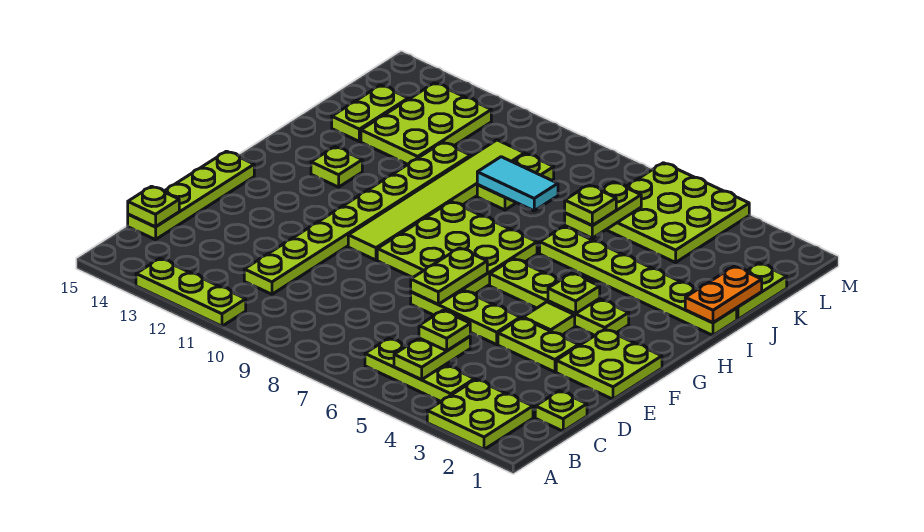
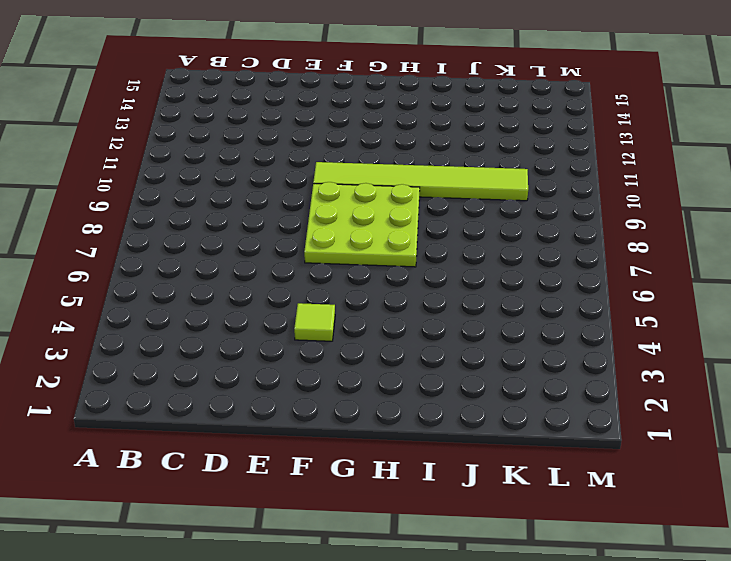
none -> lime 2x2 plate [427,380,533,449]
none -> lime 1x3 plate [136,259,246,326]
none -> lime 1x3 plate [365,338,475,401]

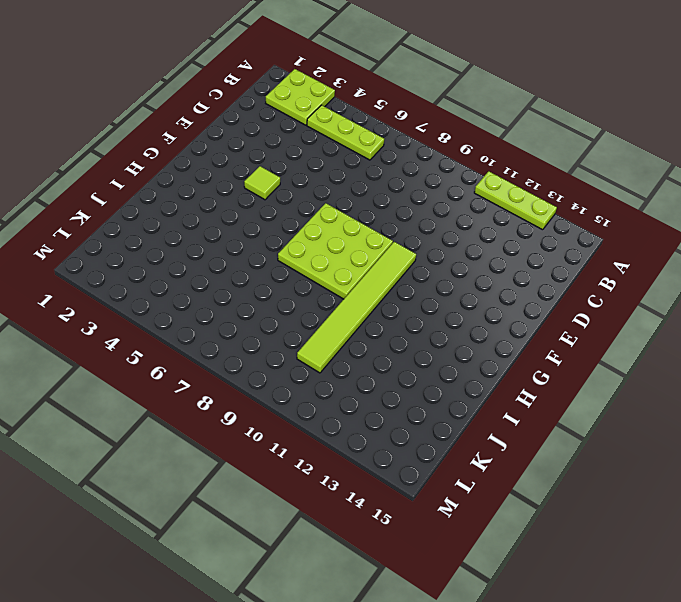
none -> lime 1x1 plate [535,391,587,431]
none -> lime 1x8 plate [244,142,471,294]
none -> lime 1x4 plate [128,151,254,240]

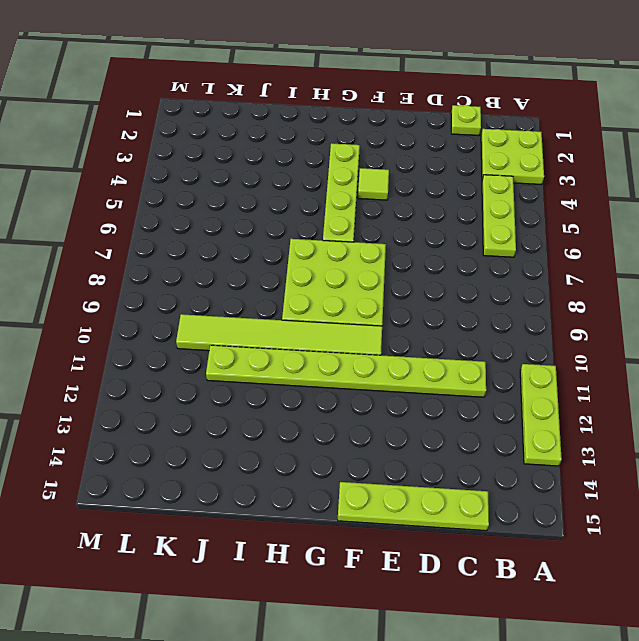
none -> lime 2x2 plate [556,329,662,399]
none -> lime 1x2 plate [498,318,579,372]
none -> lime 1x3 plate [411,290,520,344]

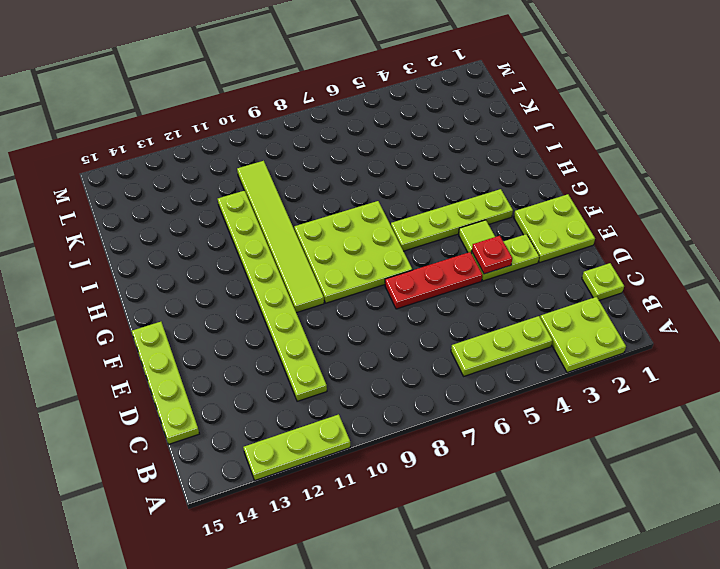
red 1x1 plate [472,236,512,274] -> none
red 1x3 plate [385,252,482,309] -> lime 1x3 plate [411,290,520,344]
none -> lime 1x1 plate [311,147,362,187]
none -> lime 1x6 plate [540,227,737,335]
none -> lime 1x2 plate [737,263,787,319]

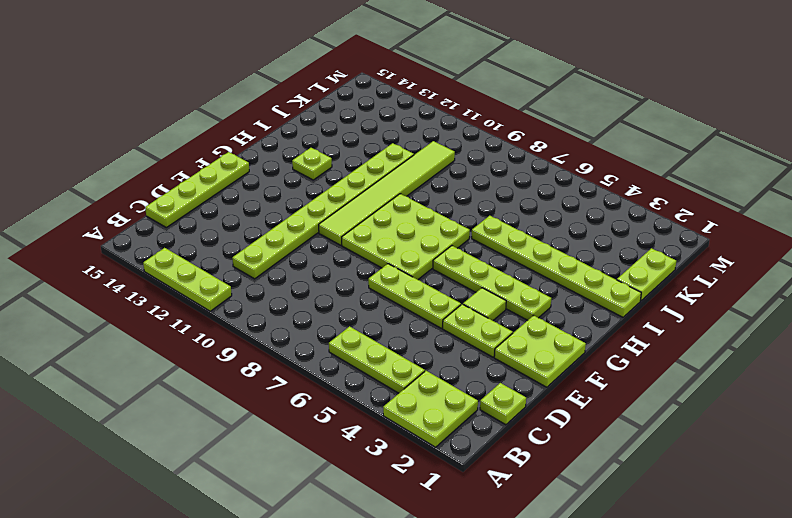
none -> lime 1x2 plate [477,154,554,210]
none -> lime 2x3 plate [361,83,491,164]
none -> lime 1x2 plate [332,85,408,141]

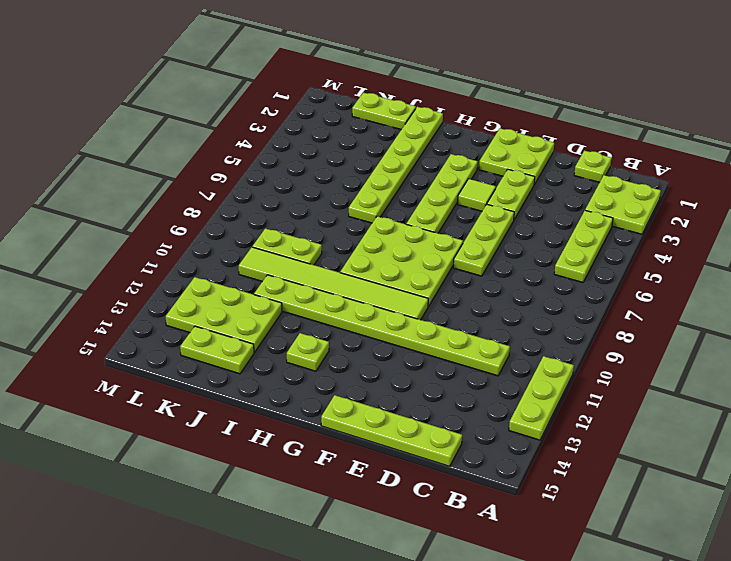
none -> lime 3x3 plate [606,163,749,262]
none -> lime 1x2 plate [394,337,470,380]
none -> lime 1x1 plate [128,186,179,227]

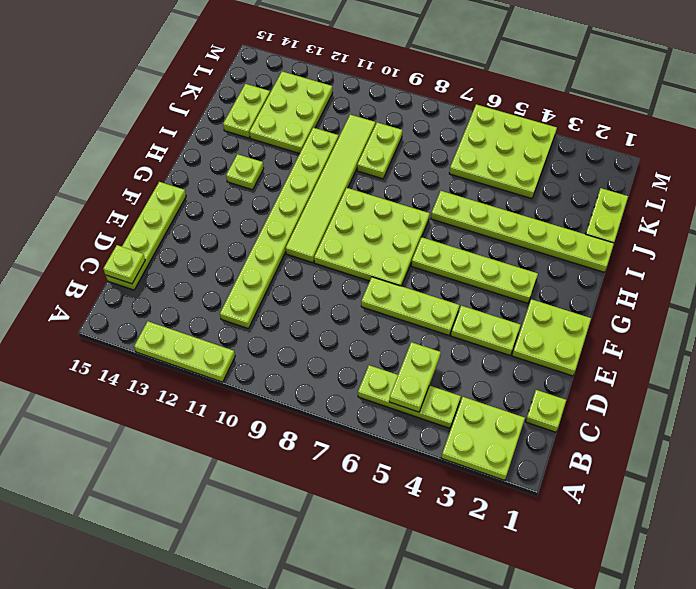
none -> lime 1x1 tile [523,302,575,335]
none -> lime 1x2 plate [411,248,487,304]
none -> lime 1x1 plate [548,273,600,314]

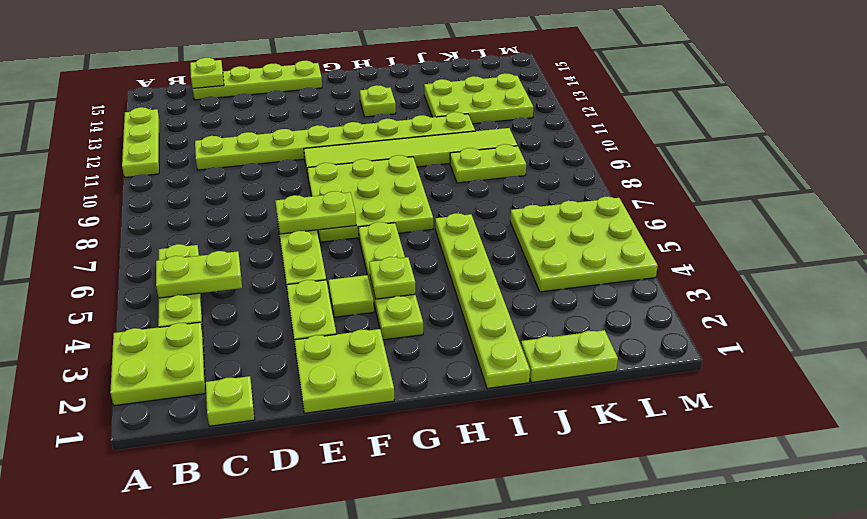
none -> lime 1x2 plate [332,85,408,141]
none -> orange 1x2 plate [685,266,762,323]
none -> lime 1x2 plate [565,182,641,238]

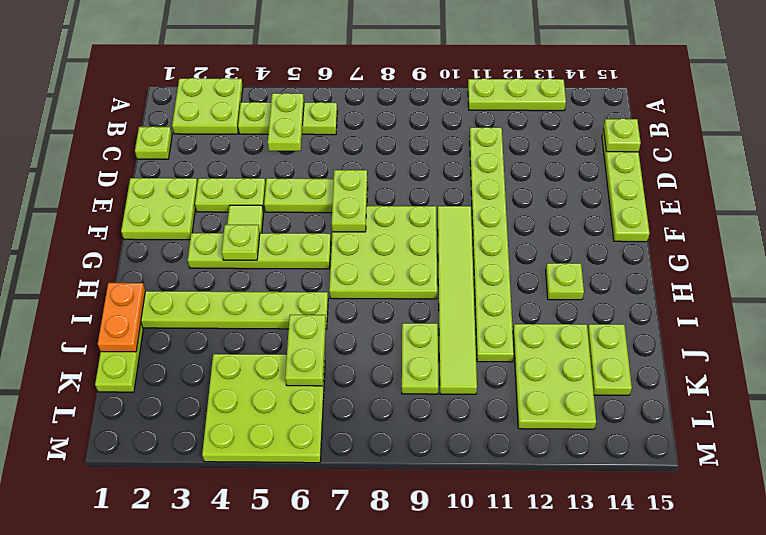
none -> cyan 1x2 tile [477,157,558,211]
none -> lime 1x1 plate [419,310,470,351]
none -> lime 1x1 plate [565,185,616,226]

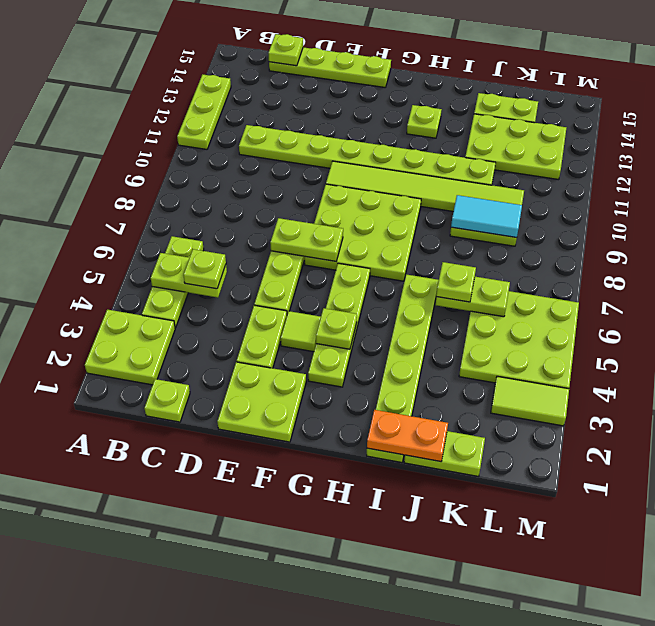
cyan 1x2 tile [451,195,522,238] -> cyan 1x2 tile turned to [477,157,558,211]
lime 1x2 tile [491,376,569,426] -> none

